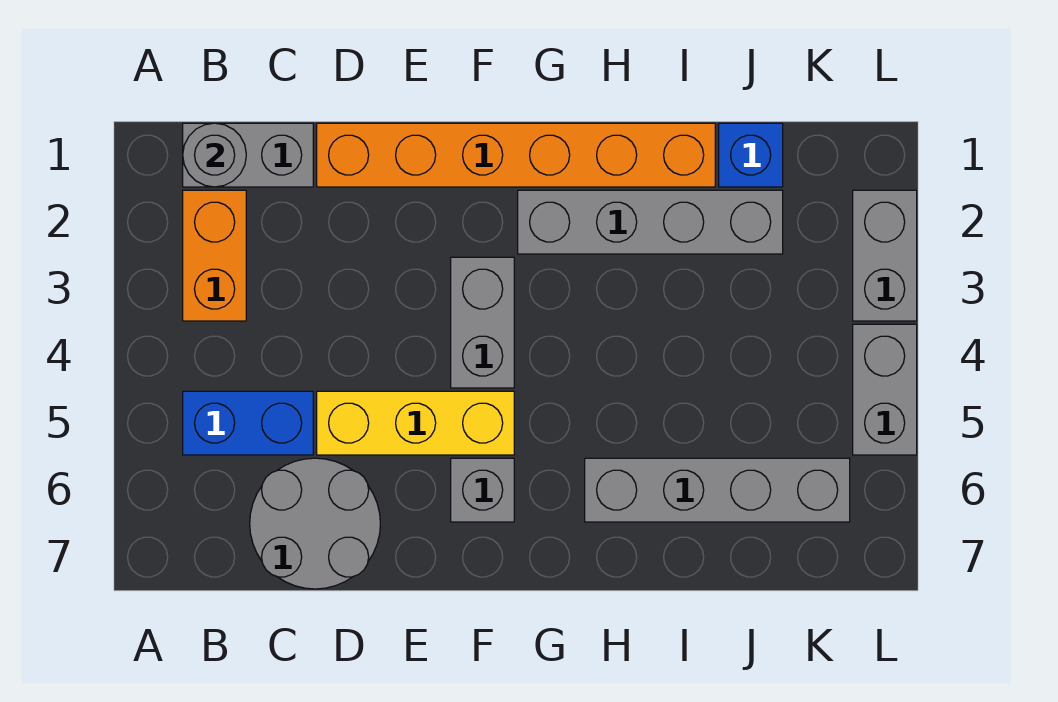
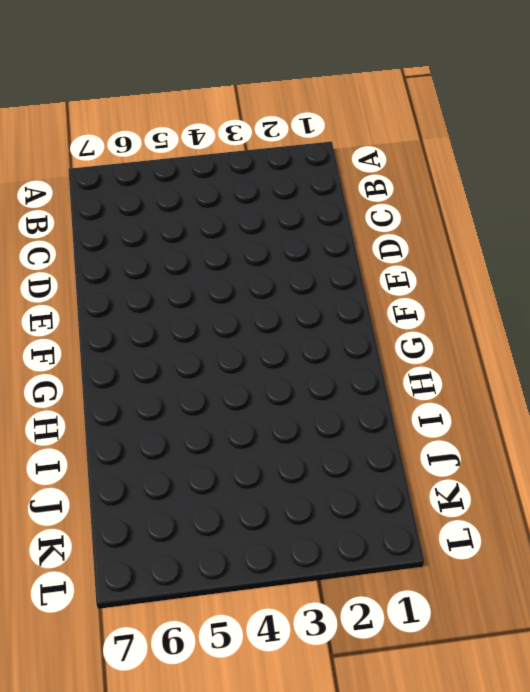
none -> grey 1x2 brick [183,123,313,187]
none -> orange 1x2 brick [183,190,246,321]
none -> blue 1x2 brick [183,391,313,455]

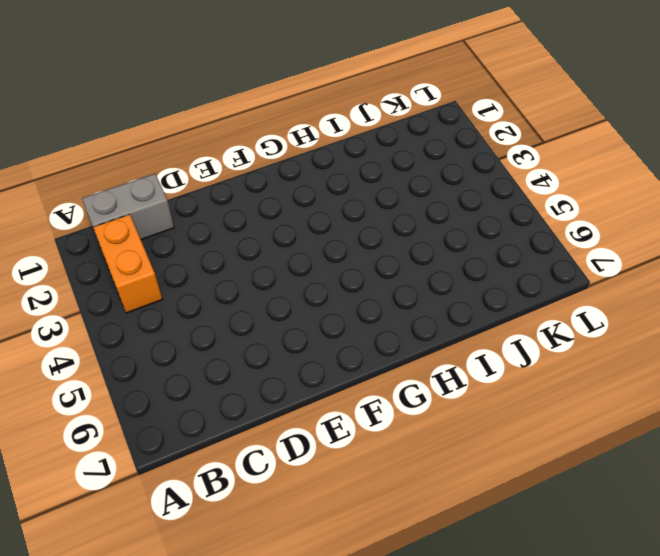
none -> blue 1x2 brick [183,391,313,455]
none -> grey 2x2 round brick [250,458,380,589]
none -> orange 1x6 brick [317,123,715,187]

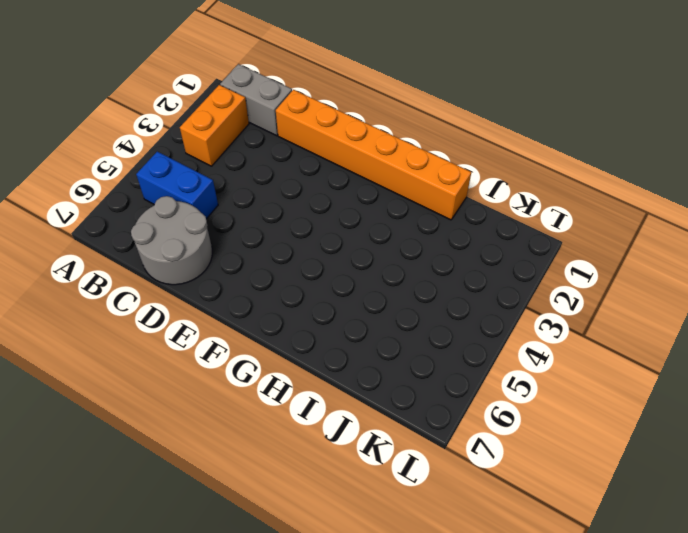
none -> yellow 1x3 brick [317,391,514,455]
none -> grey 1x2 brick [451,257,514,388]
none -> grey 1x1 brick [451,458,514,522]

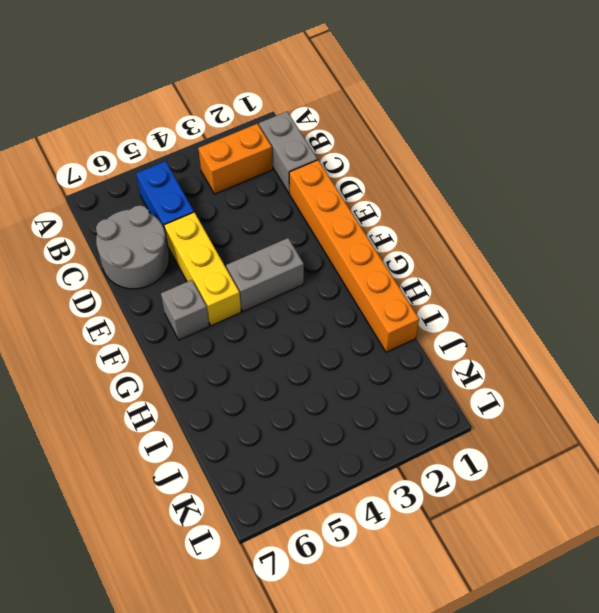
none -> grey 1x4 brick [518,190,783,254]
none -> grey 1x4 brick [585,458,850,522]
none -> blue 1x1 brick [719,123,783,187]

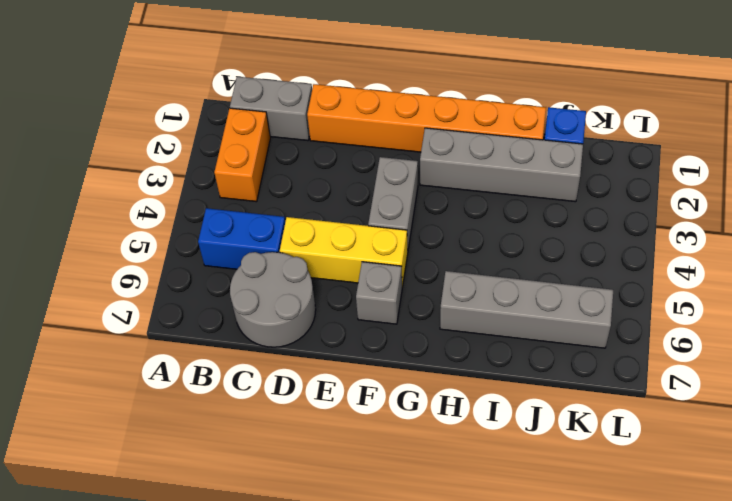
none -> grey 1x2 brick [853,190,917,321]
none -> grey 1x2 brick [853,324,917,455]
none -> grey 1x1 round brick [183,123,246,187]

